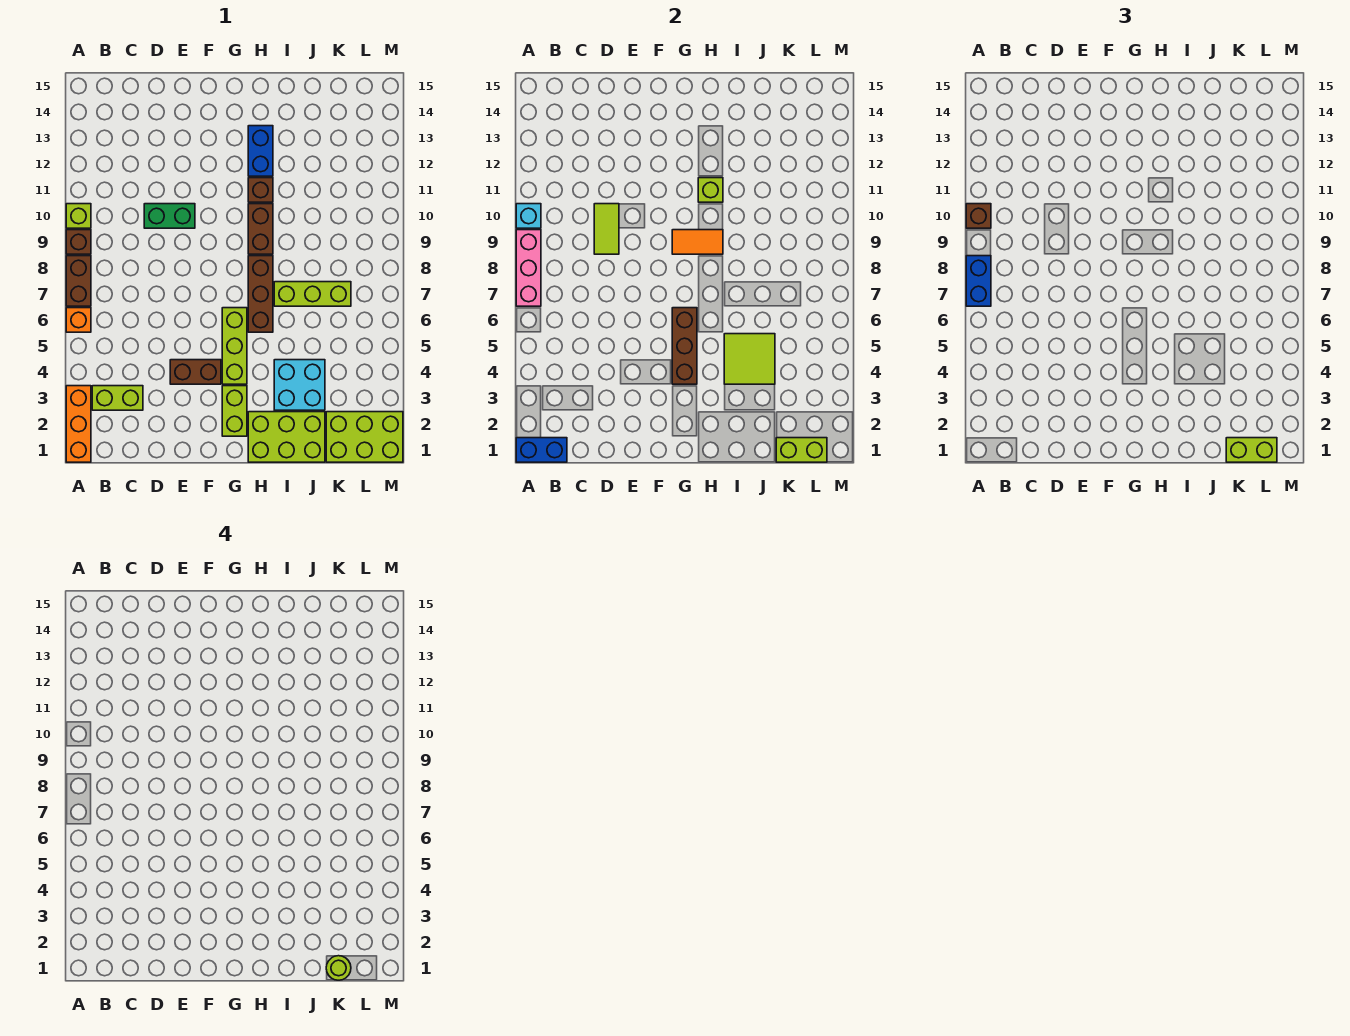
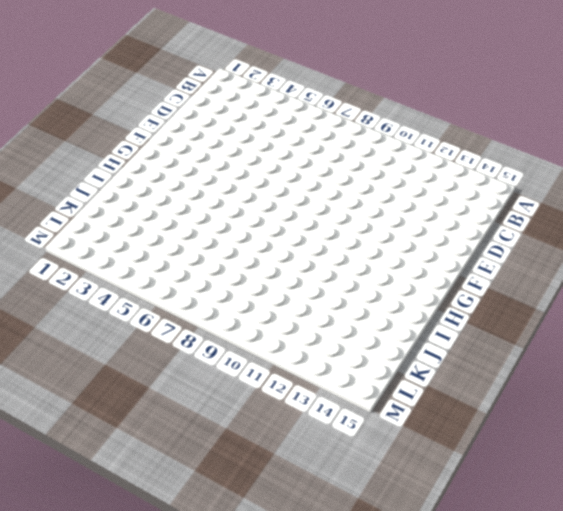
none -> orange 1x3 brick [66,386,91,462]
none -> orange 1x1 brick [66,308,91,332]
none -> brown 1x2 brick [66,256,91,306]
none -> brown 1x1 brick [66,230,91,254]

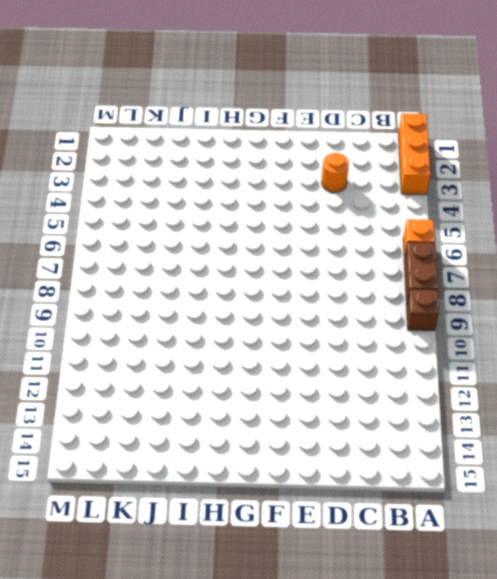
orange 1x1 round brick [322,153,349,193] -> none
none -> lime 1x1 brick [66,204,91,228]
none -> lime 1x2 brick [92,386,143,410]
none -> green 1x2 brick [144,204,195,228]
none -> brown 1x2 brick [170,360,221,384]

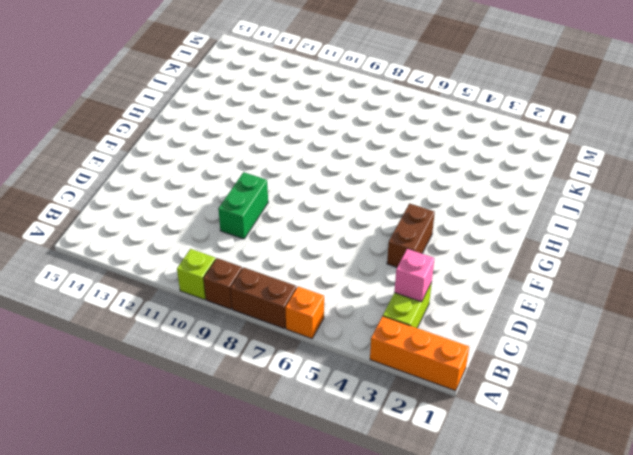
pink 1x1 brick [394,249,434,302] -> none
none -> lime 1x2 brick [222,386,247,436]
none -> lime 1x3 brick [222,308,247,384]
none -> lime 2x3 brick [248,412,325,462]
none -> brown 1x3 brick [248,256,273,332]

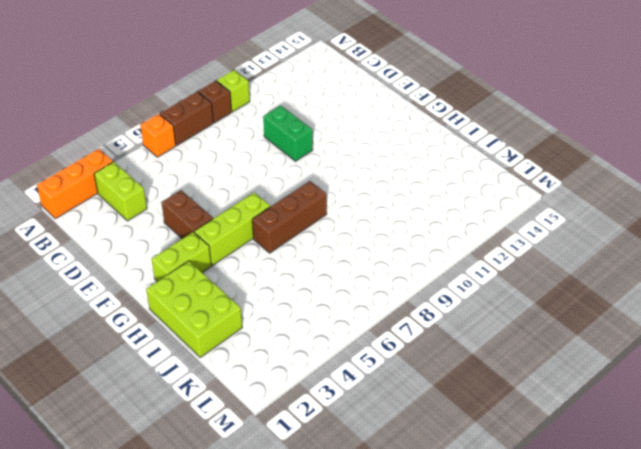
none -> brown 1x2 brick [248,204,273,254]
none -> brown 1x1 brick [248,178,273,202]
none -> blue 1x2 brick [248,126,273,176]
none -> cyan 2x2 brick [274,360,325,410]

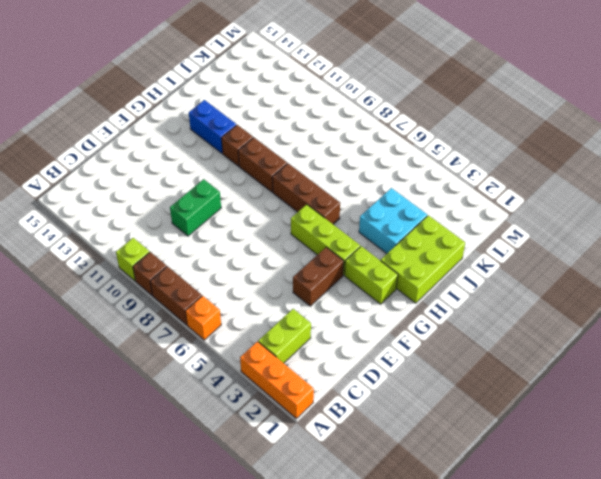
none -> lime 1x3 brick [274,282,351,306]
none -> lime 2x3 brick [326,412,403,462]
none -> blue 1x2 brick [516,438,567,462]
none -> pink 1x3 brick [516,230,541,306]

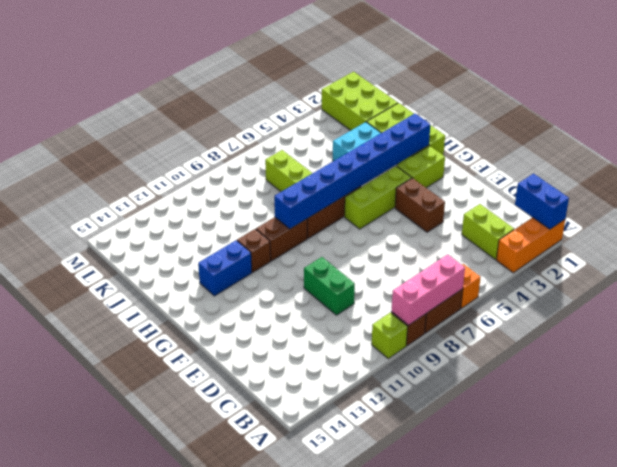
blue 1x8 brick [274,114,430,229] -> orange 1x2 tile [672,230,723,254]
none -> cyan 1x1 brick [516,204,541,228]
none -> lime 1x2 tile [594,204,619,254]
none -> brown 1x3 brick [672,308,697,384]
none -> lime 1x1 brick [698,178,723,202]

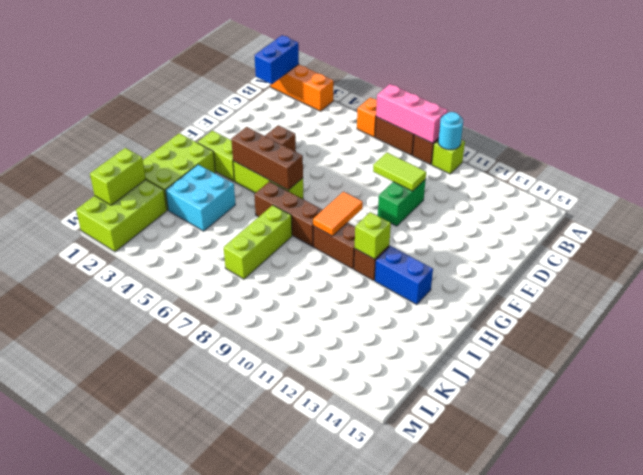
cyan 1x1 round brick [438,112,463,150] -> cyan 1x1 brick [516,204,541,228]
none -> lime 1x2 brick [92,386,143,410]
none -> lime 2x2 tile [724,334,775,384]
none -> blue 1x2 brick [966,256,991,306]
none -> brown 1x1 brick [966,204,991,228]

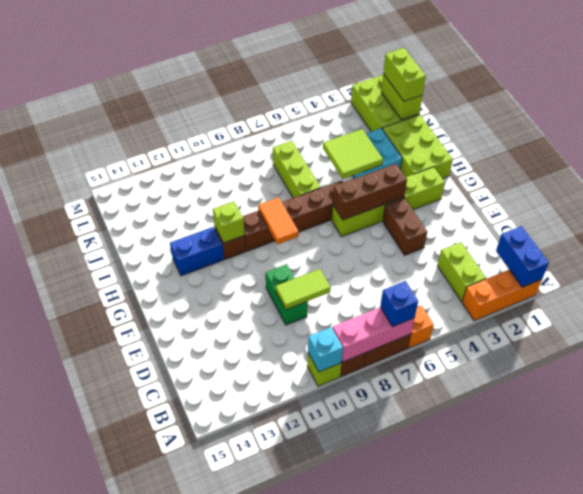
blue 1x1 brick [380,281,418,327] -> blue 1x2 brick [966,256,991,306]
none -> brown 1x1 brick [966,204,991,228]
none -> lime 1x1 round brick [326,956,351,980]

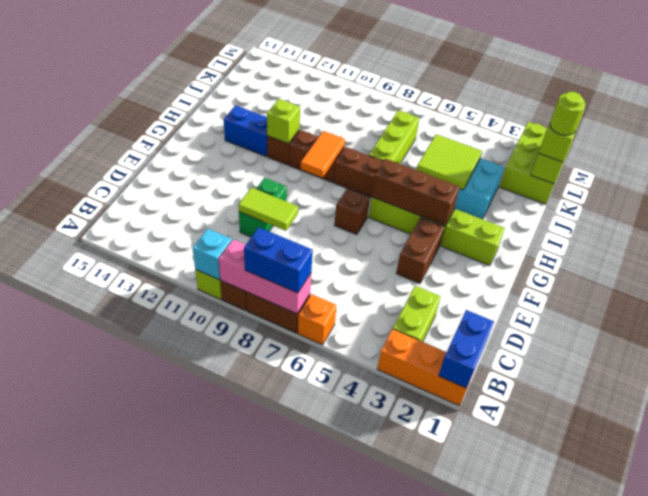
brown 1x1 brick [334,188,370,235] -> brown 1x1 brick moved to [966,204,991,228]
none -> lime 2x3 brick [248,412,325,462]

